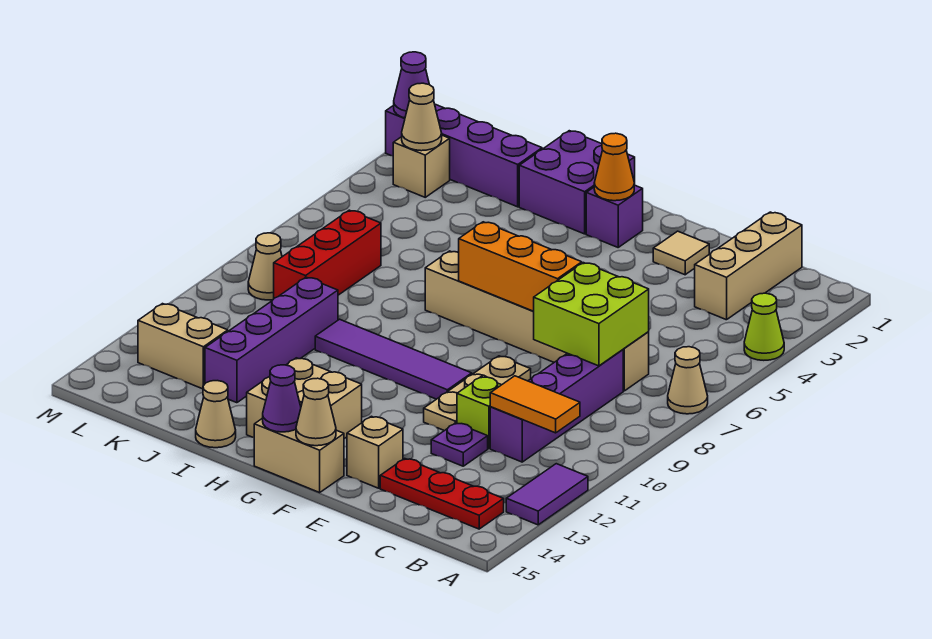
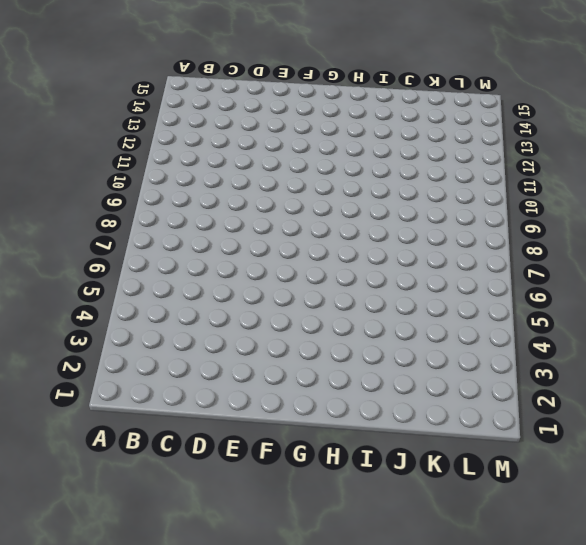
none -> lime 1x1 cone [744,293,784,360]
none -> tan 1x1 cone [668,347,708,414]
none -> purple 1x2 tile [506,464,588,525]
none -> red 1x3 plate [380,459,504,529]

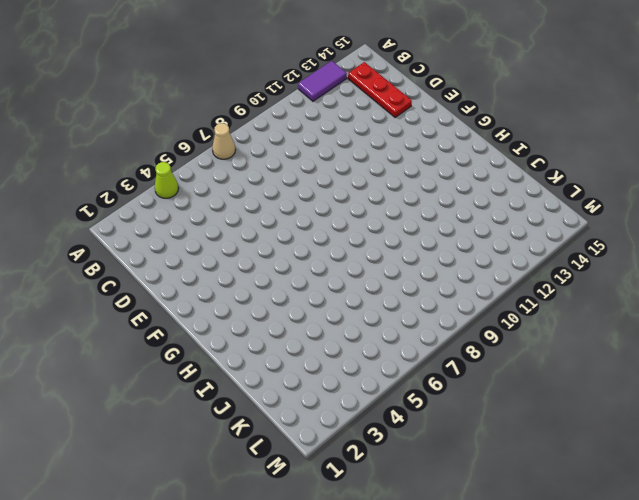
none -> tan 1x3 brick [695,212,802,320]
none -> tan 1x6 brick [425,251,649,391]
none -> purple 1x4 brick [490,350,623,462]
none -> lime 1x1 brick [457,377,501,449]

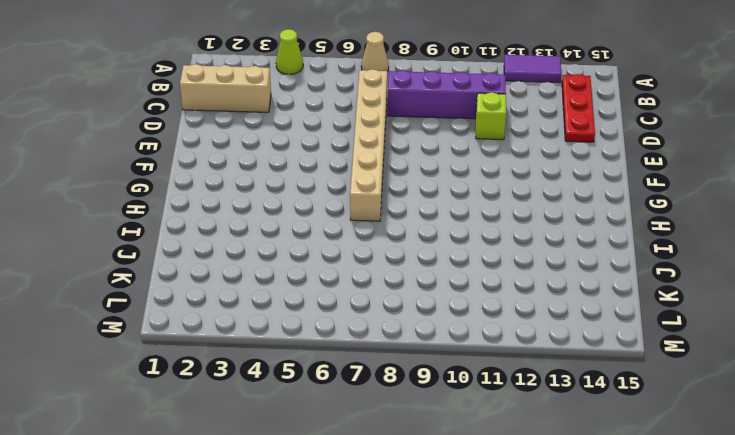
none -> purple 1x1 plate [431,423,488,466]
none -> tan 1x1 tile [653,231,709,275]
none -> tan 1x3 plate [424,356,531,431]
none -> tan 1x1 brick [347,416,403,488]

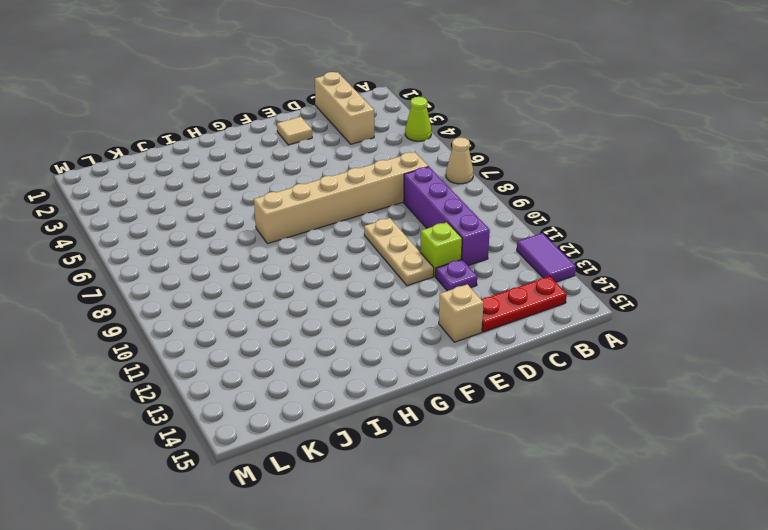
none -> purple 1x4 tile [315,319,472,399]
none -> tan 1x2 brick [254,418,344,492]
none -> purple 1x1 brick [586,185,643,247]
none -> tan 2x2 brick [247,358,362,439]

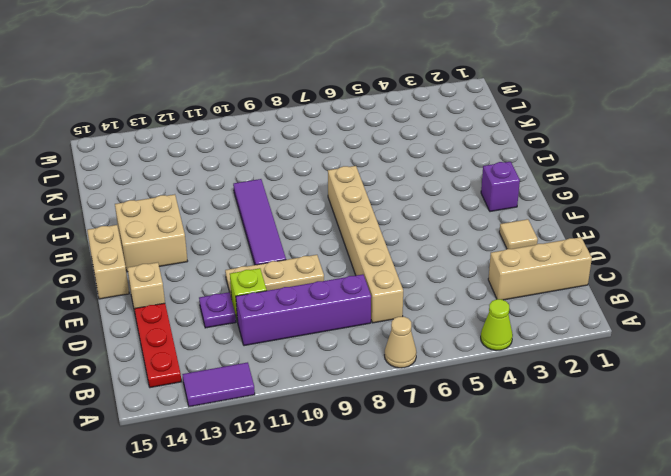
none -> purple 2x2 brick [519,131,635,234]
none -> tan 1x1 cone [196,381,236,448]
none -> purple 1x4 brick [386,104,542,207]
none -> purple 1x4 brick [205,277,338,403]

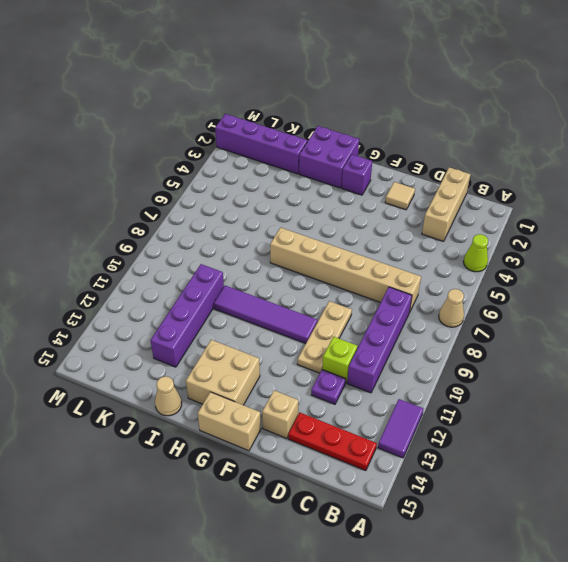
none -> red 1x3 brick [274,210,381,298]
none -> tan 1x2 brick [138,304,228,389]
none -> tan 1x1 brick [393,135,450,197]
none -> tan 1x1 cone [248,233,282,300]

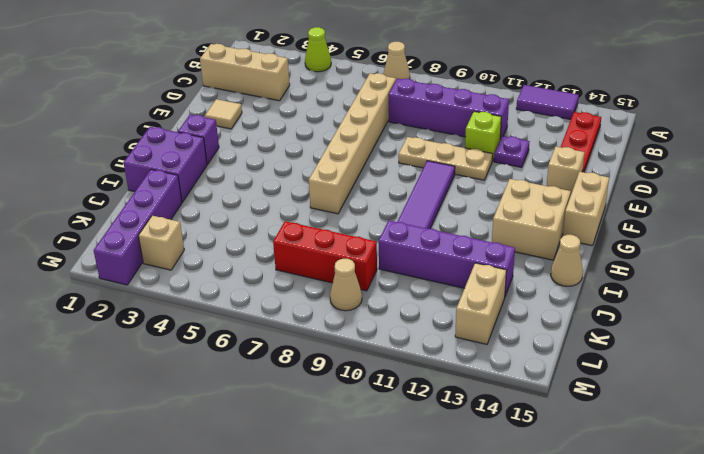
none -> orange 1x2 tile [490,376,580,433]
none -> lime 2x2 brick [533,263,649,366]
none -> orange 1x3 brick [458,222,582,311]
none -> tan 1x1 cone [296,378,336,446]

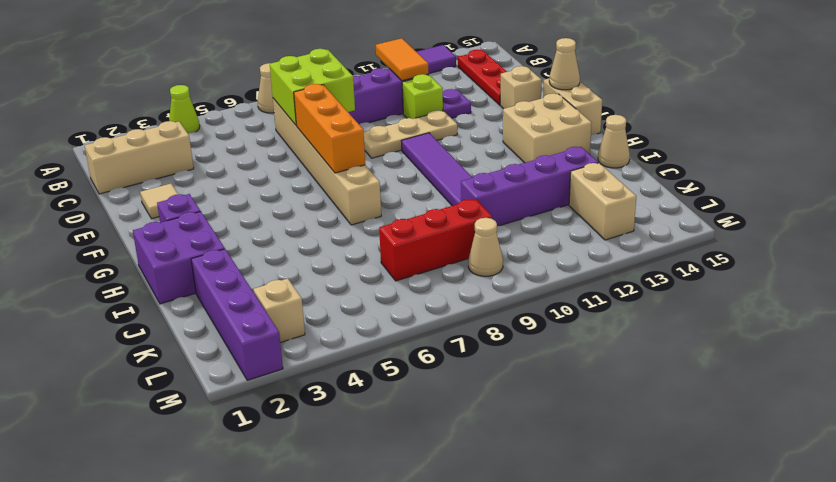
none -> orange 1x1 cone [594,133,634,201]
none -> purple 1x1 cone [263,365,301,432]
none -> tan 1x1 cone [402,83,442,151]
none -> purple 1x1 cone [394,52,429,118]

